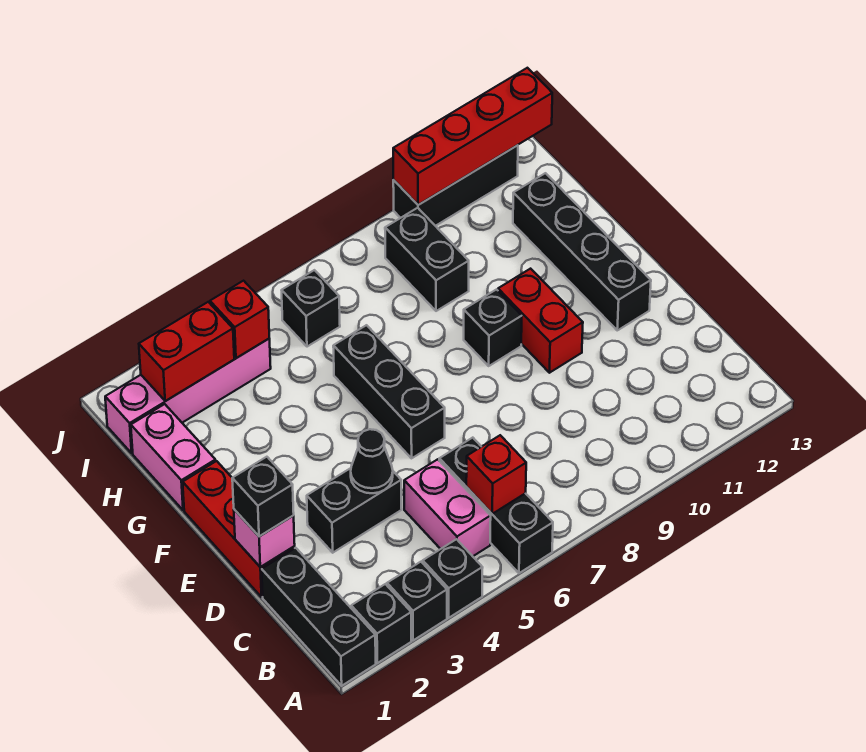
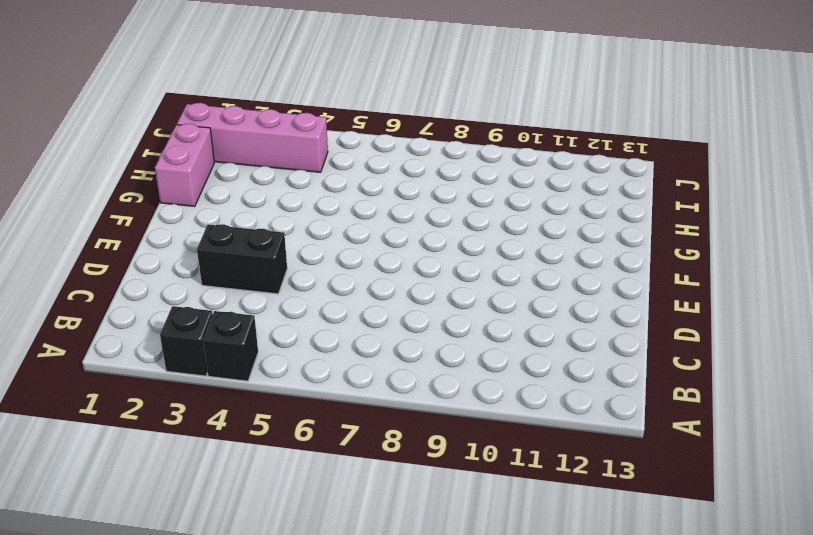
none -> black 1x3 brick [262,548,376,686]
none -> black 1x1 brick [351,584,411,663]
none -> black 1x3 brick [439,438,553,573]

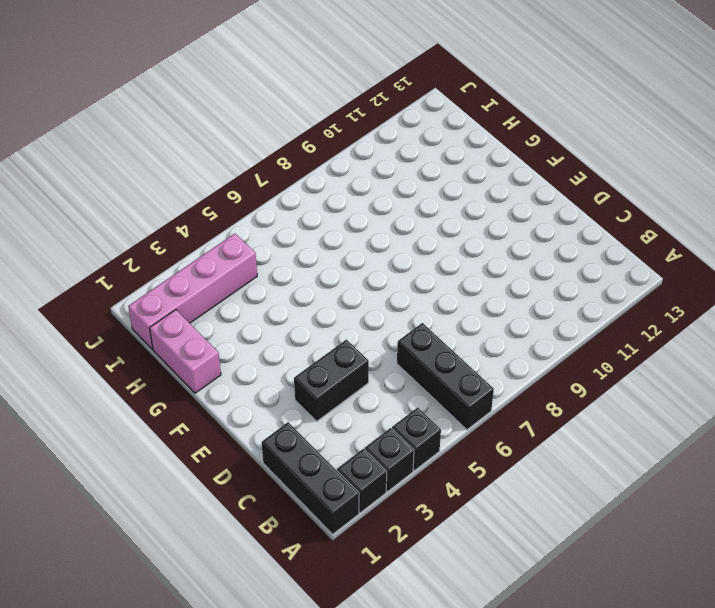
none -> pink 1x2 brick [404,459,491,556]
none -> red 1x3 brick [183,461,295,597]
none -> black 1x3 brick [333,325,445,458]

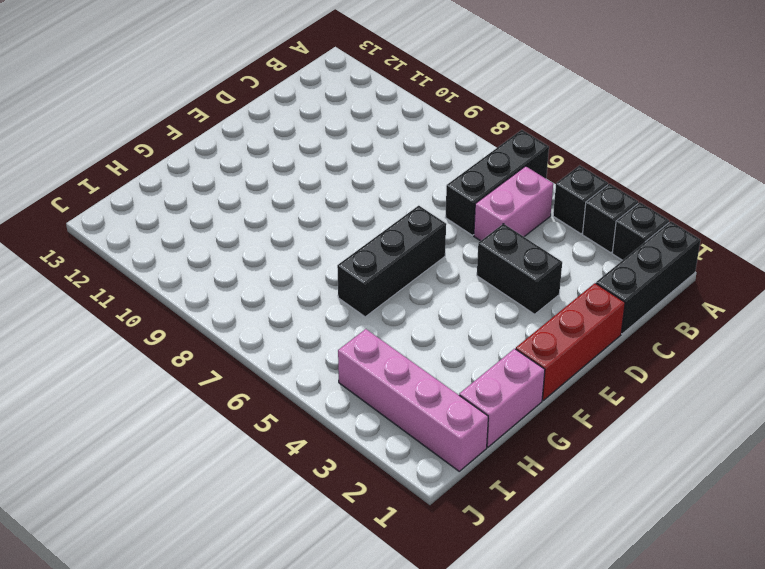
none -> red 1x2 brick [498,269,583,373]
none -> black 1x4 brick [513,173,651,330]
none -> black 1x1 brick [464,290,522,366]

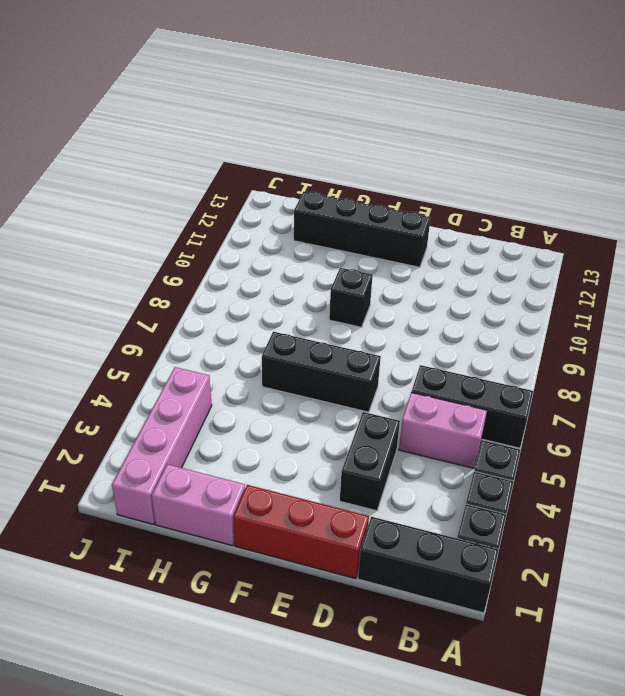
none -> red 1x2 brick [498,269,583,373]
none -> black 1x2 brick [385,208,469,311]
none -> black 1x1 brick [282,270,340,347]

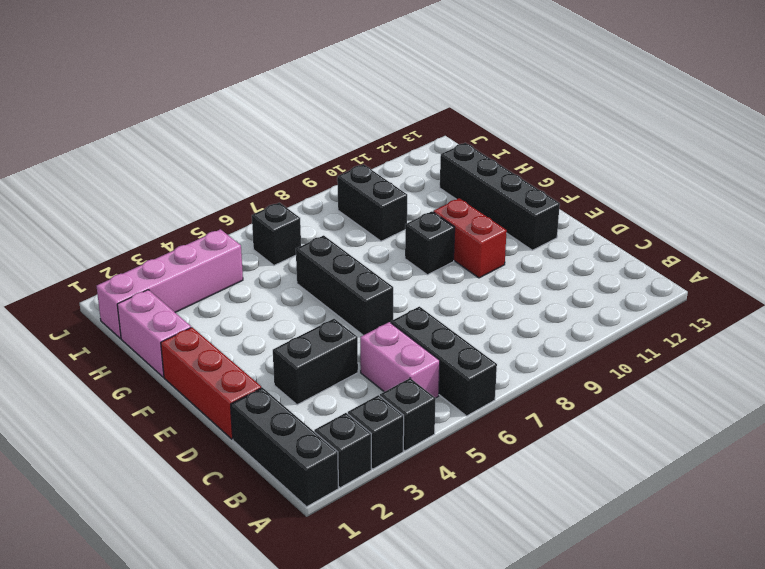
none -> black 1x3 brick [393,145,518,226]
none -> red 1x1 brick [466,435,526,514]
none -> pink 1x1 brick [234,510,295,567]

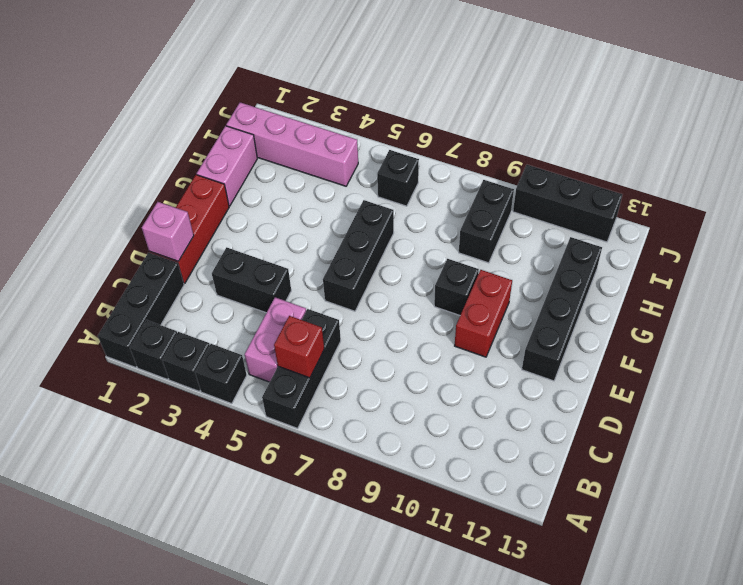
none -> black 1x1 cone [351,429,393,493]
none -> red 1x2 brick [139,302,234,401]
none -> red 1x1 brick [210,281,269,358]

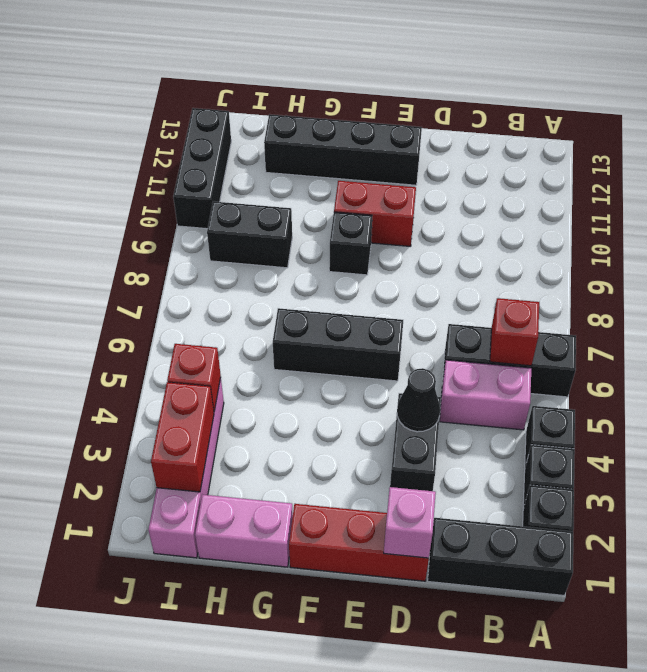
none -> black 1x1 brick [282,270,340,347]
none -> red 1x4 brick [393,68,552,205]
none -> black 1x1 brick [232,457,294,536]

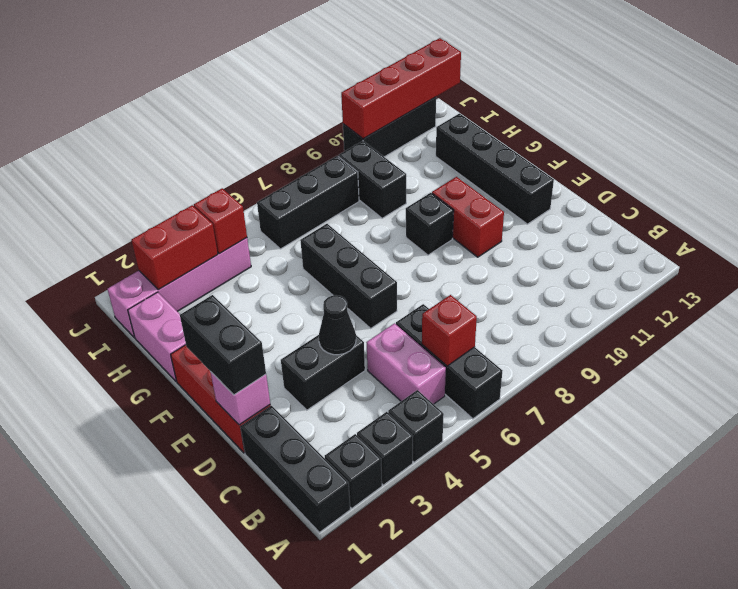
black 1x2 brick [180,295,266,395] -> black 1x1 brick [232,457,294,536]
black 1x3 brick [257,156,359,249] -> black 1x1 brick [282,270,340,347]

